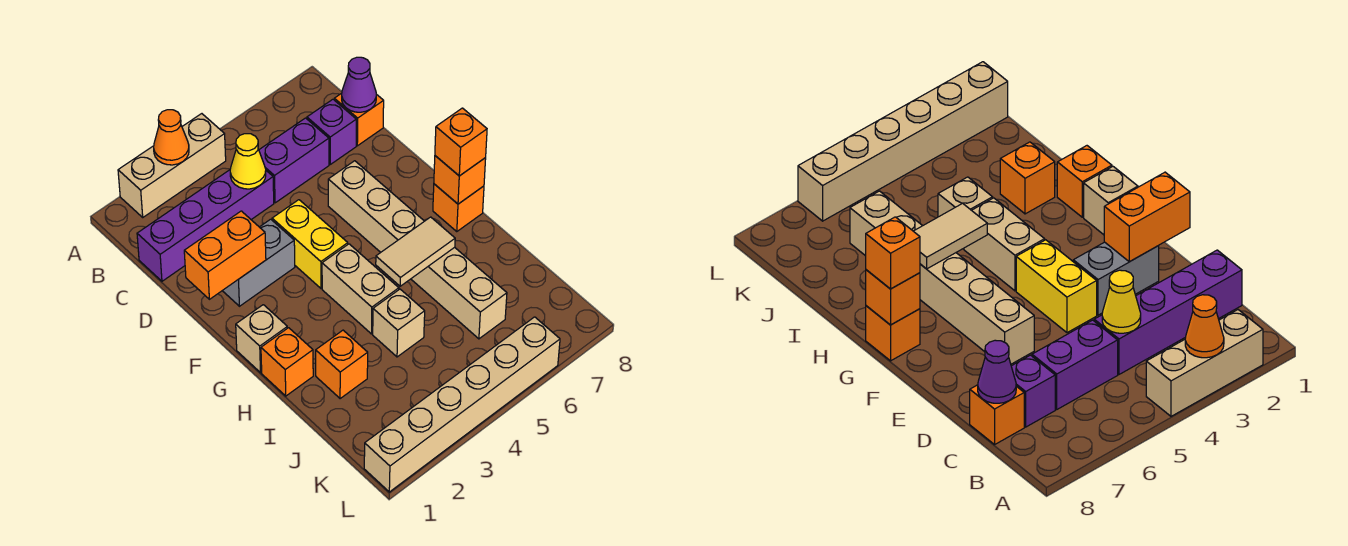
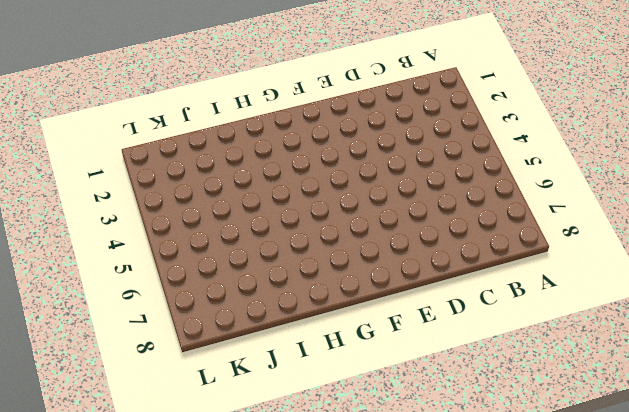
none -> tan 1x3 brick [118,114,226,217]
none -> purple 1x4 brick [137,170,274,281]
none -> purple 1x2 brick [259,118,329,203]

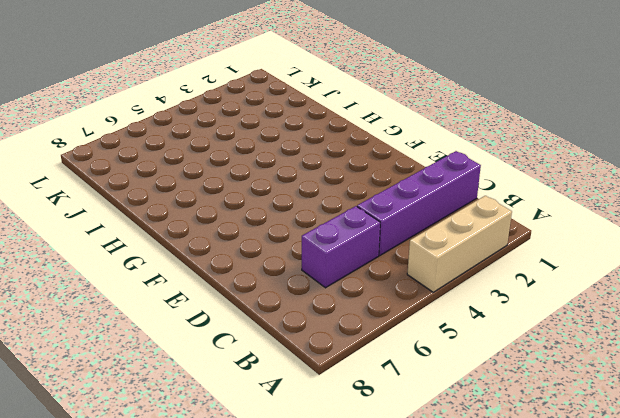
none -> purple 1x1 brick [307,99,356,164]
none -> orange 1x1 brick [334,93,384,146]
none -> grey 1x2 brick [222,219,295,306]

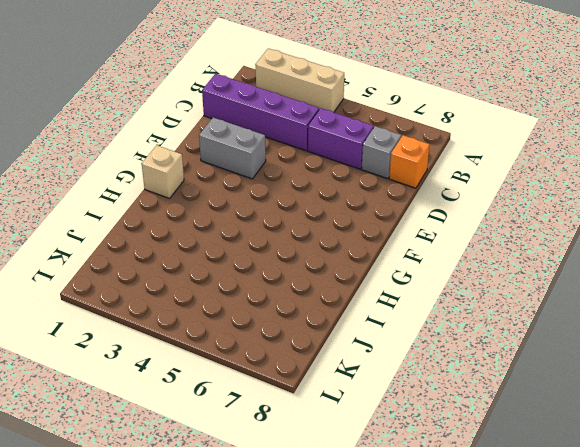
grey 1x1 brick [362,126,401,179] -> purple 1x1 brick [307,99,356,164]
none -> yellow 1x2 brick [272,200,348,289]
none -> tan 1x6 brick [328,161,507,339]
none -> tan 1x2 brick [322,244,399,334]

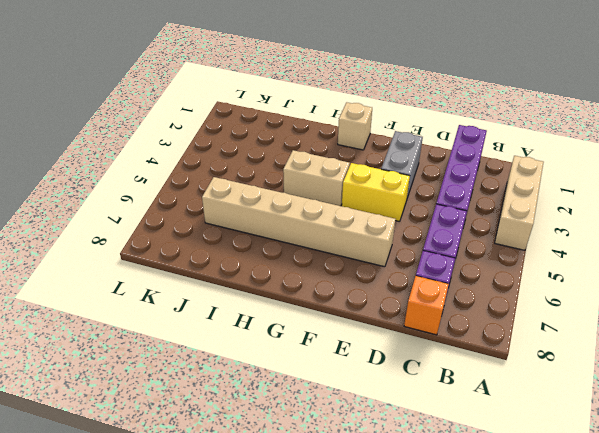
none -> orange 1x1 brick [433,184,484,232]
none -> orange 1x1 brick [261,328,313,396]
none -> orange 1x1 brick [316,330,368,399]

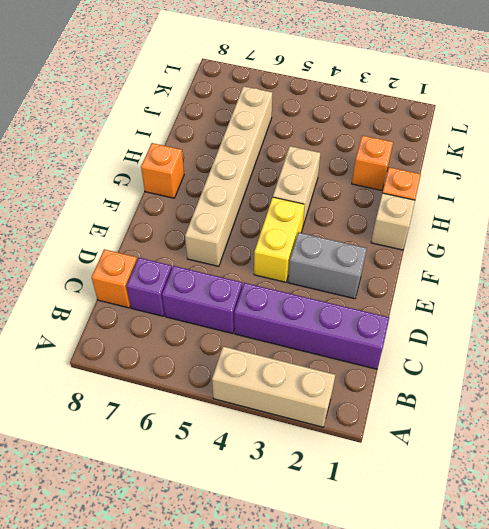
none -> tan 1x1 brick [373,289,425,357]
none -> tan 1x6 brick [364,317,560,492]
none -> orange 1x1 cone [154,110,189,165]

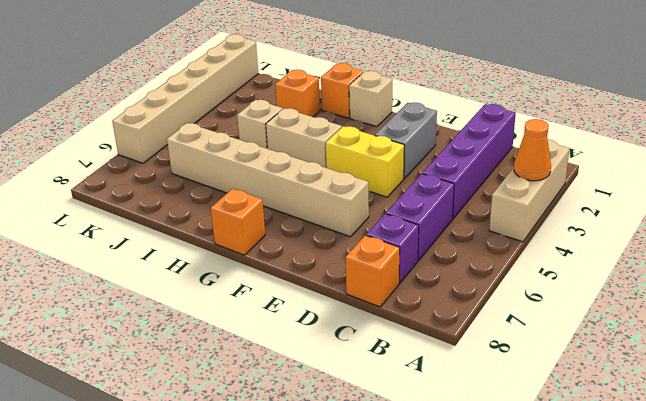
none -> yellow 1x1 cone [230,134,266,189]
none -> purple 1x1 cone [342,57,376,112]
none -> orange 1x2 brick [184,211,266,299]

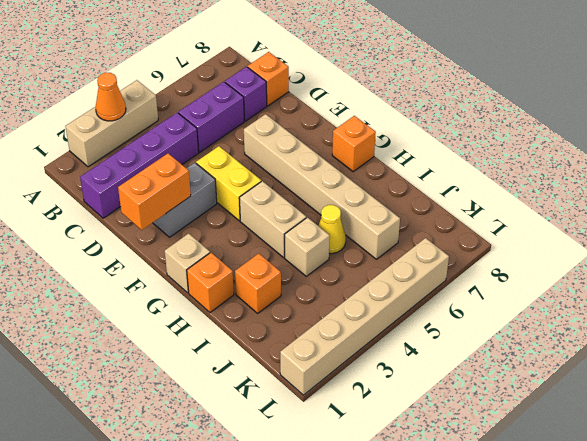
yellow 1x1 cone [319,205,346,254] -> yellow 1x1 cone moved to [230,134,266,189]
none -> purple 1x1 cone [342,57,376,112]
none -> orange 1x1 brick [434,156,486,204]
none -> tan 1x2 tile [376,217,455,286]

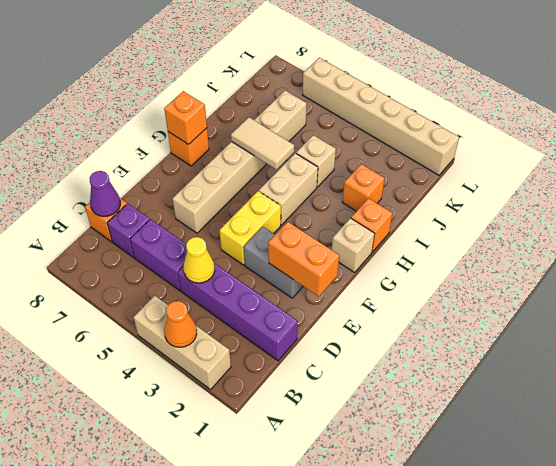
none -> orange 1x1 brick [435,108,487,176]

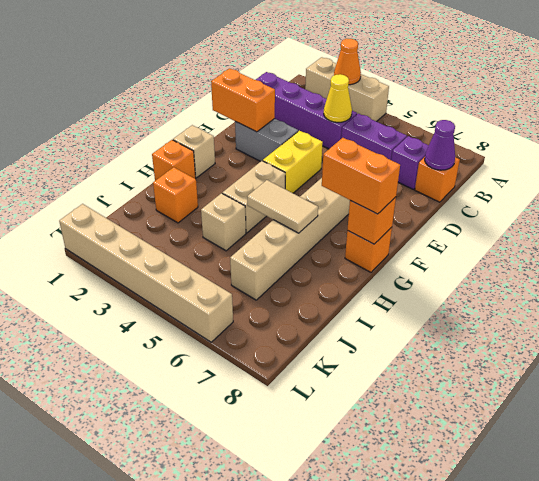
orange 1x2 brick [322,138,400,214] -> orange 1x1 brick [435,108,487,176]

